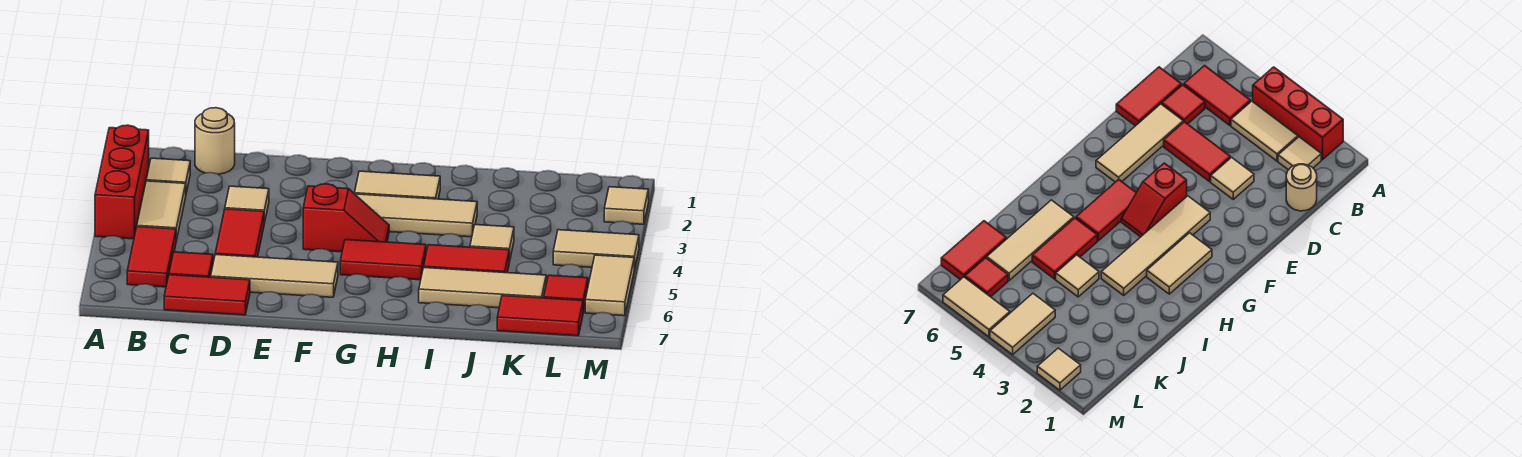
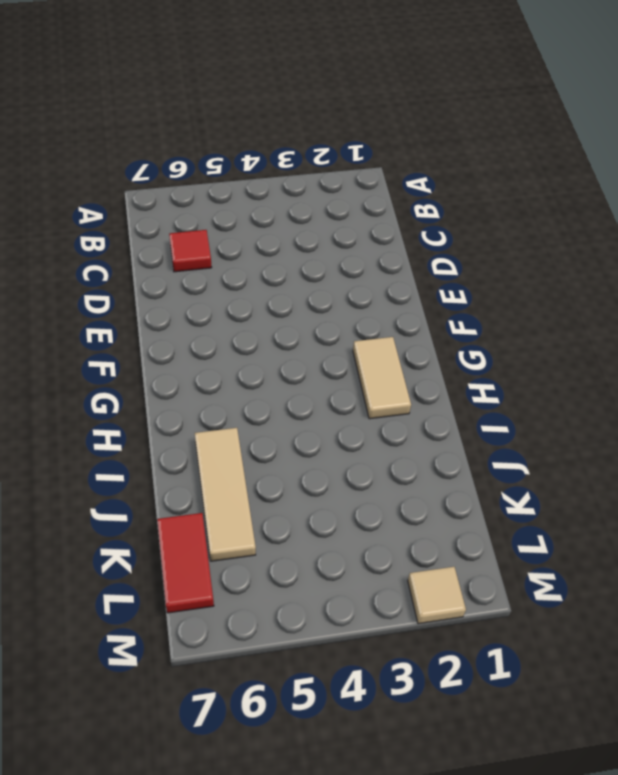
none -> red 1x3 brick [95,125,149,239]
none -> tan 1x1 tile [146,158,190,193]
none -> tan 1x2 tile [137,181,186,241]

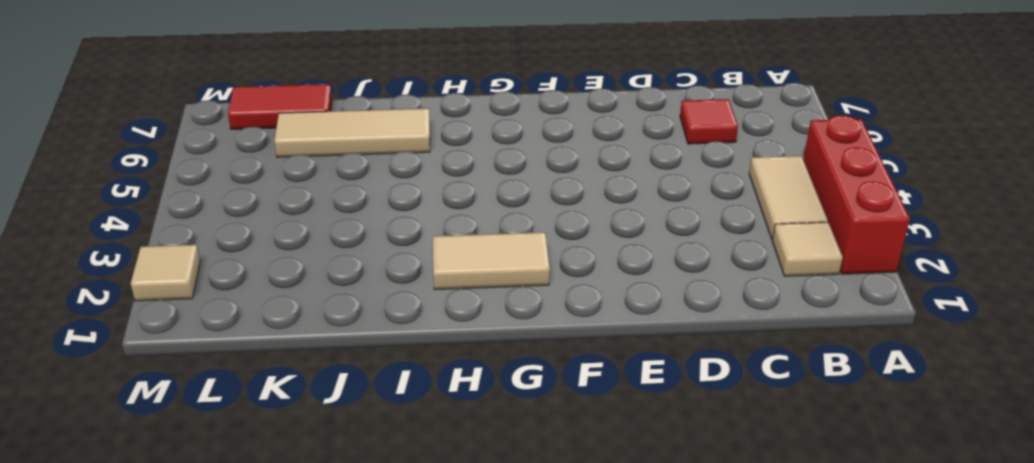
none -> red 1x2 tile [127,227,176,287]
none -> tan 1x1 round brick [195,108,235,174]
none -> red 1x2 tile [164,275,250,315]

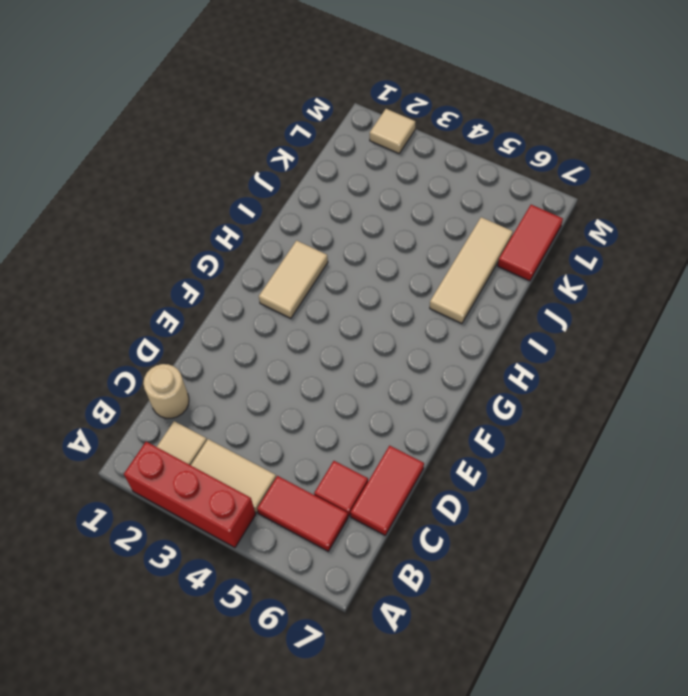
none -> tan 1x1 tile [225,186,269,223]
none -> red 1x2 tile [215,209,264,257]
none -> tan 1x3 tile [211,255,338,297]

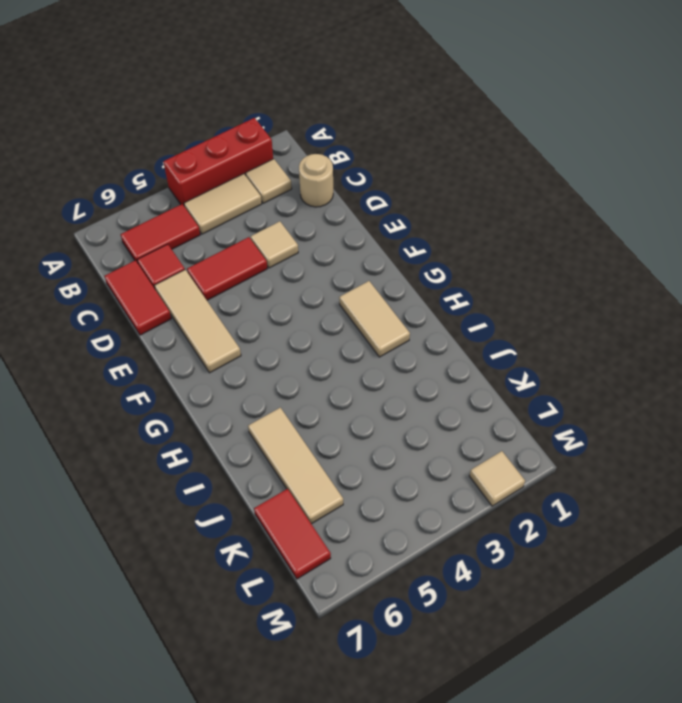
none -> tan 1x4 tile [355,194,477,237]
none -> red 1x2 slope [303,184,389,252]
none -> red 1x2 tile [340,240,426,280]

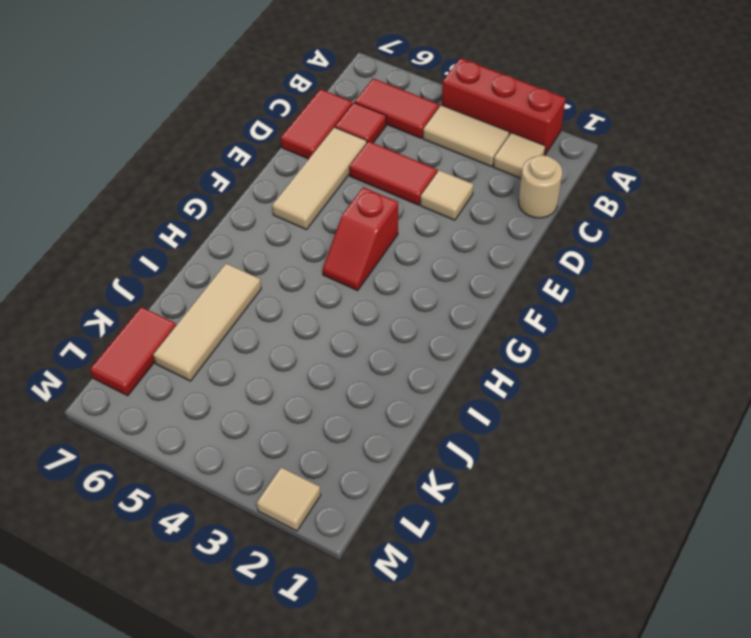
none -> tan 1x4 tile [355,194,477,237]
none -> tan 1x2 tile [354,171,440,199]
none -> red 1x2 tile [340,240,426,280]

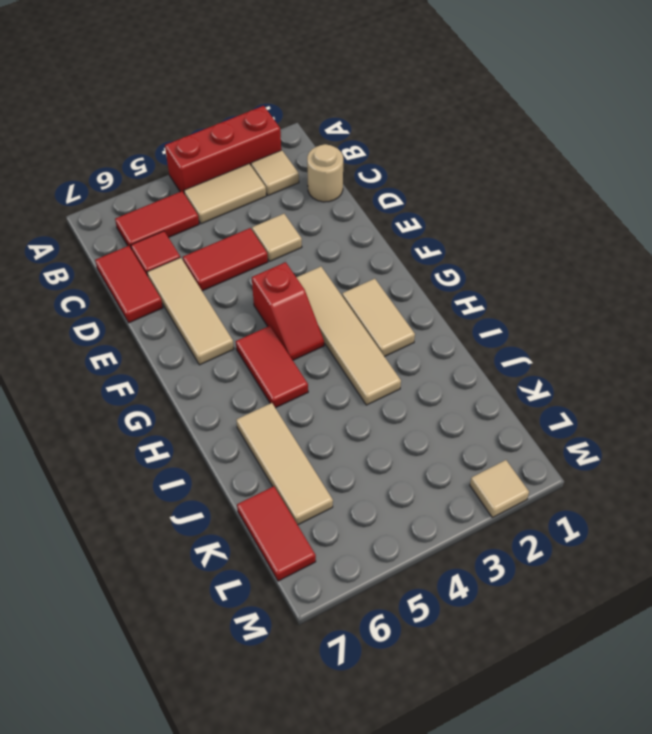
none -> red 1x2 tile [424,245,509,273]
none -> tan 1x1 tile [470,225,514,262]
none -> tan 1x2 tile [553,230,639,270]

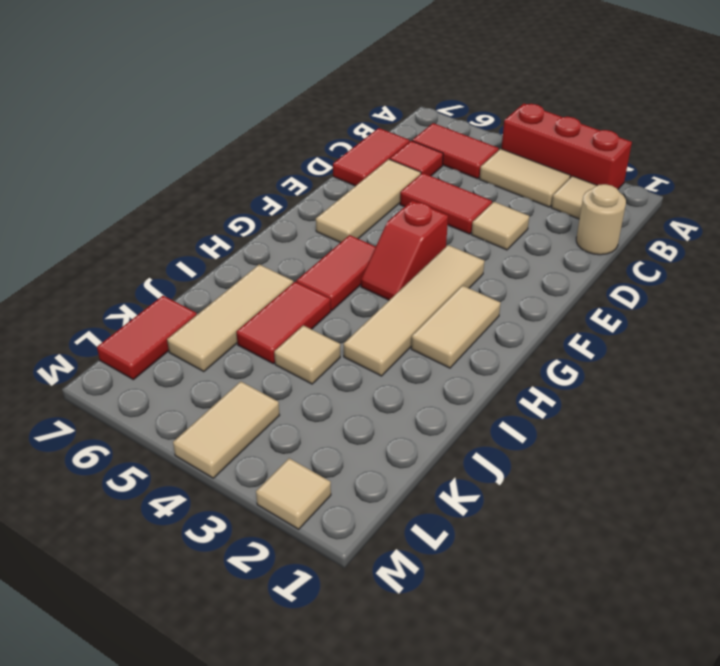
none -> red 1x1 tile [544,275,588,312]
none -> tan 1x2 tile [585,255,634,316]

